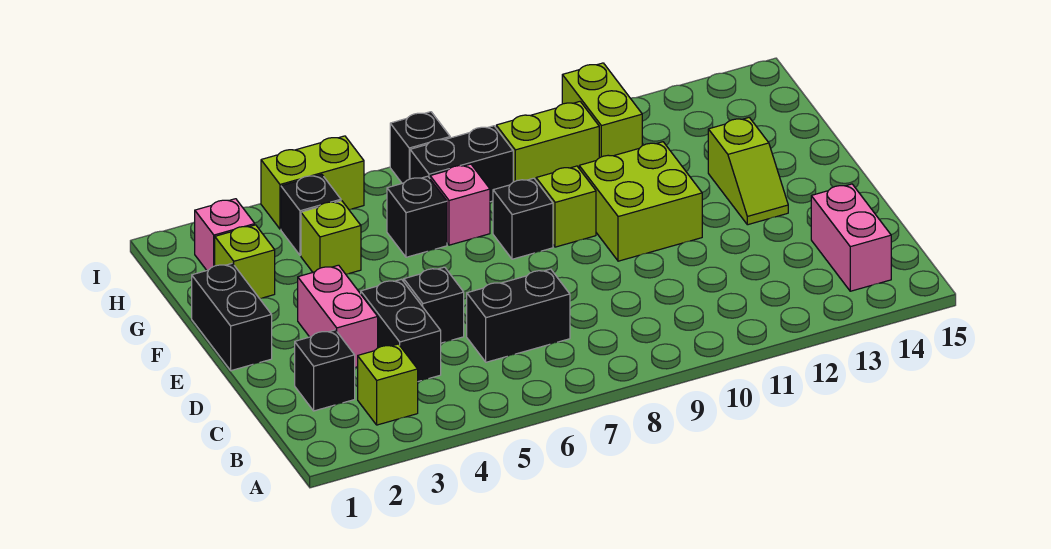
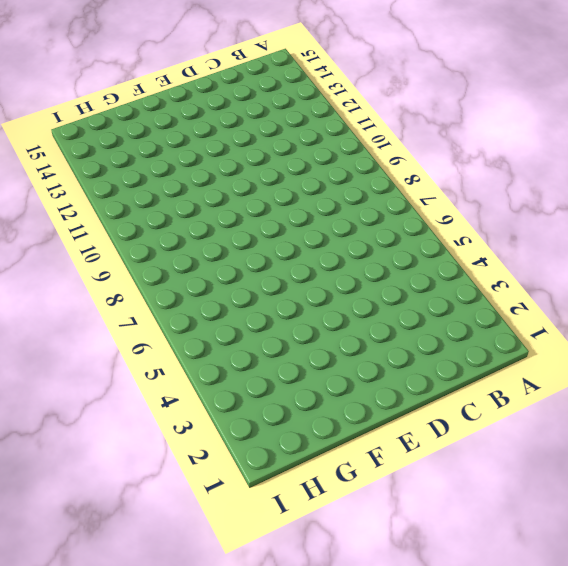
none -> lime 1x1 brick [358,344,418,425]
none -> pink 1x2 brick [811,184,891,291]
none -> black 1x1 brick [295,330,355,411]

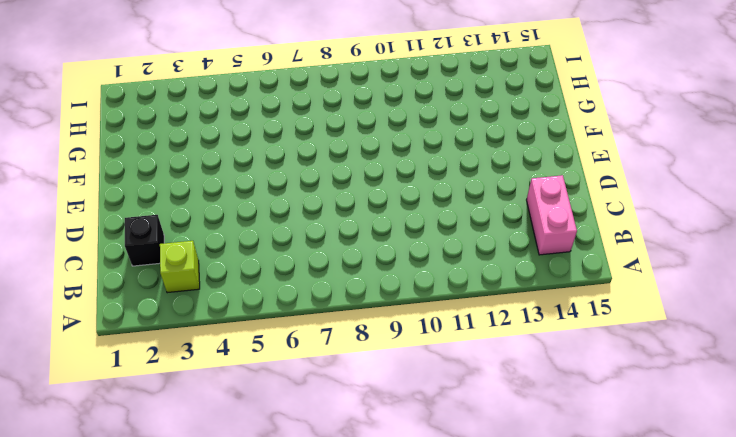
none -> black 1x2 brick [361,279,441,381]
none -> black 1x2 brick [467,269,570,362]
none -> pink 1x2 brick [298,265,378,367]

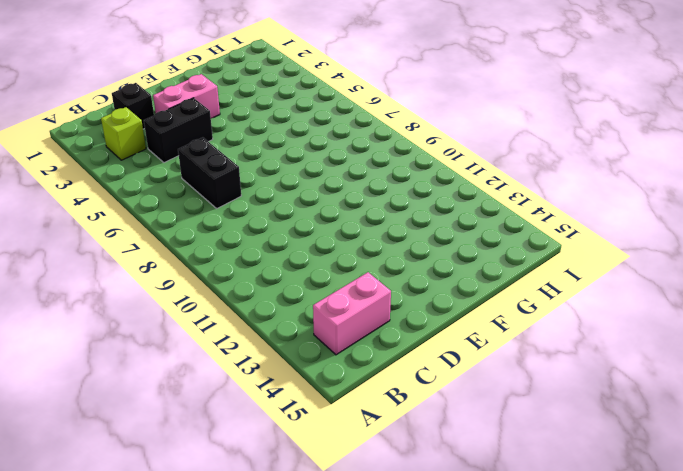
none -> black 1x1 brick [404,267,464,343]
none -> black 1x2 brick [192,263,272,371]
none -> lime 2x2 brick [579,142,702,261]

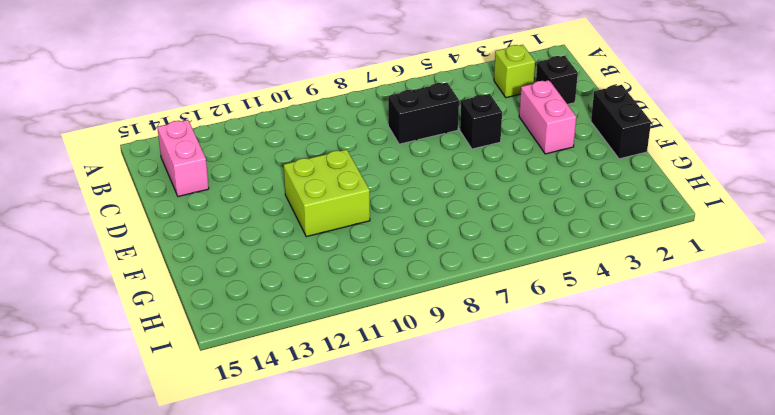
none -> black 1x2 brick [361,279,441,381]
none -> lime 1x2 slope [708,118,788,225]
none -> black 1x1 brick [493,178,553,259]

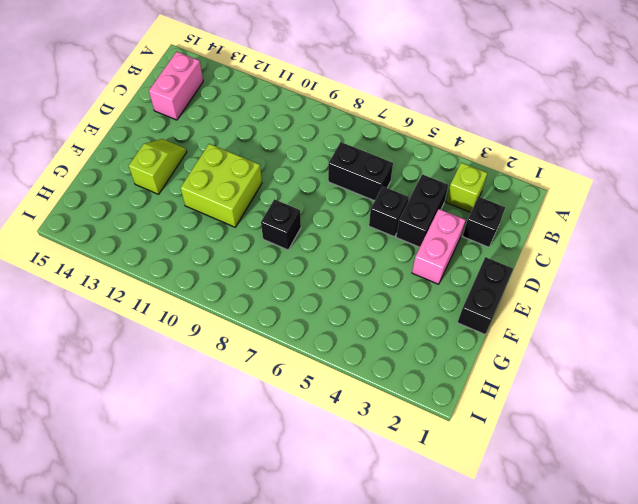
none -> lime 1x1 brick [536,166,596,247]
none -> lime 1x1 brick [215,225,275,299]
none -> lime 1x1 brick [301,201,361,274]

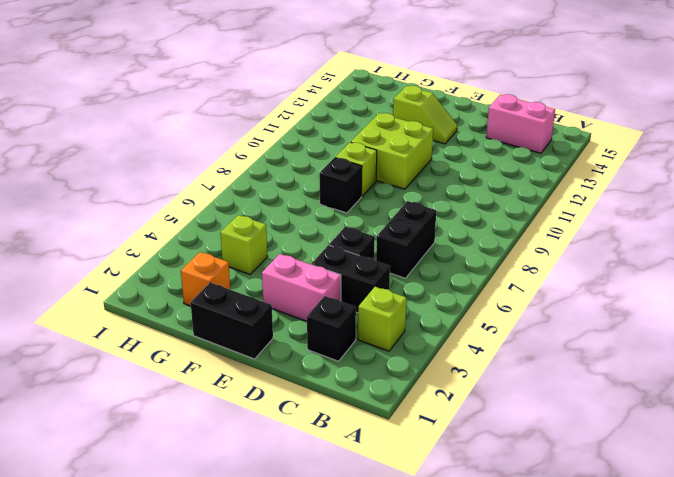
orange 1x1 brick [181,252,230,306] -> lime 1x1 brick [215,225,275,299]
none -> black 1x1 brick [387,176,447,257]
none -> pink 1x1 brick [430,164,490,245]
none -> pink 1x1 brick [195,199,255,270]

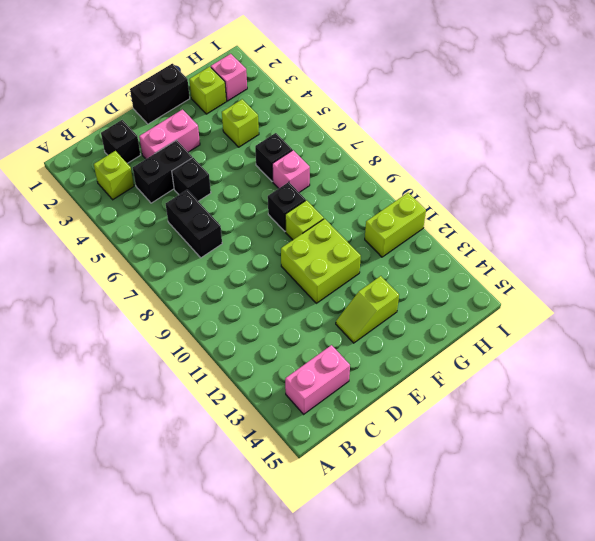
none -> black 1x1 brick [281,174,341,255]
none -> black 1x2 brick [410,126,513,202]
none -> lime 1x2 brick [496,102,599,182]

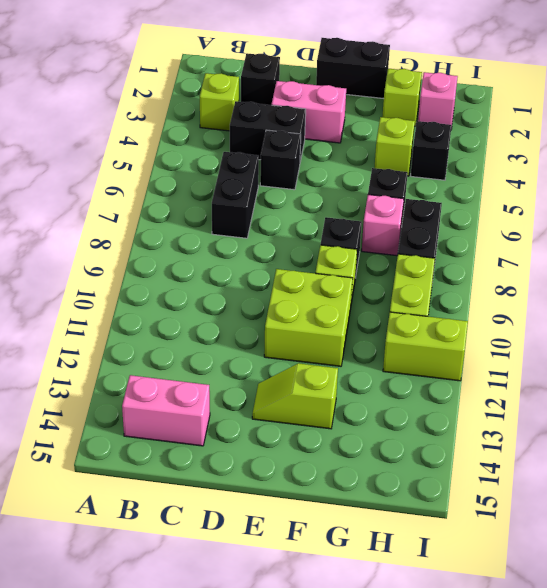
none -> lime 1x2 brick [261,136,364,229]
none -> black 1x1 brick [390,112,450,183]

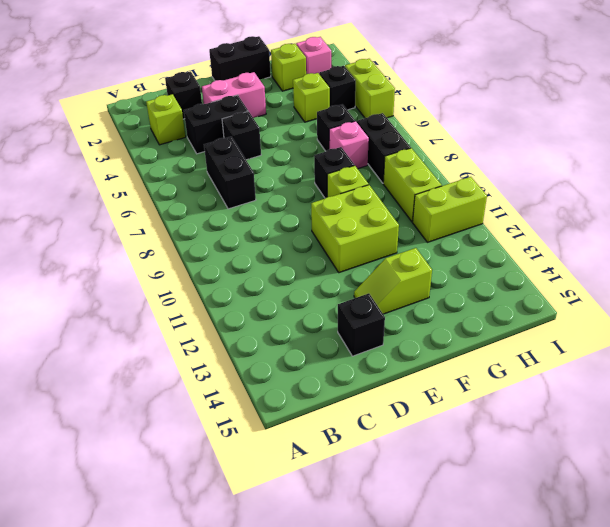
black 1x1 brick [338,293,385,356] -> black 1x1 brick moved to [390,112,450,183]
none -> pink 1x2 brick [811,184,891,291]

